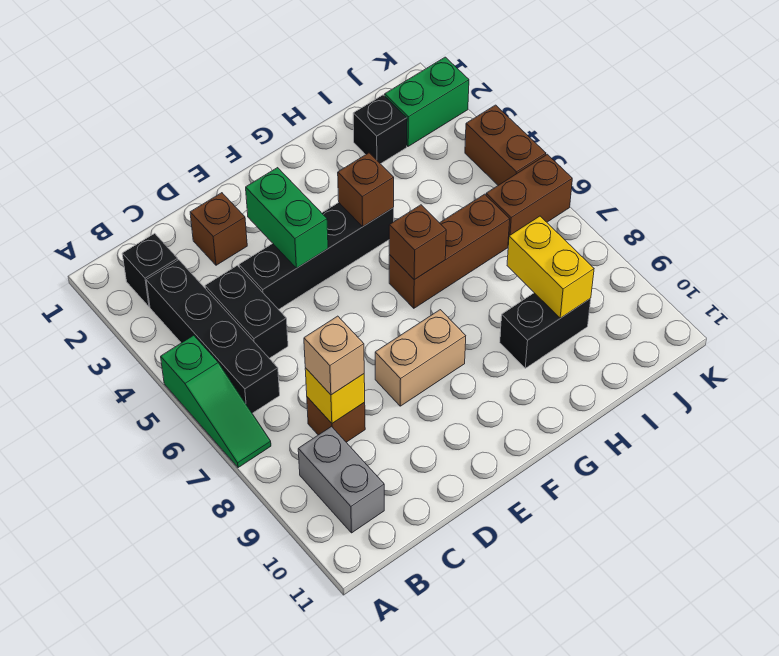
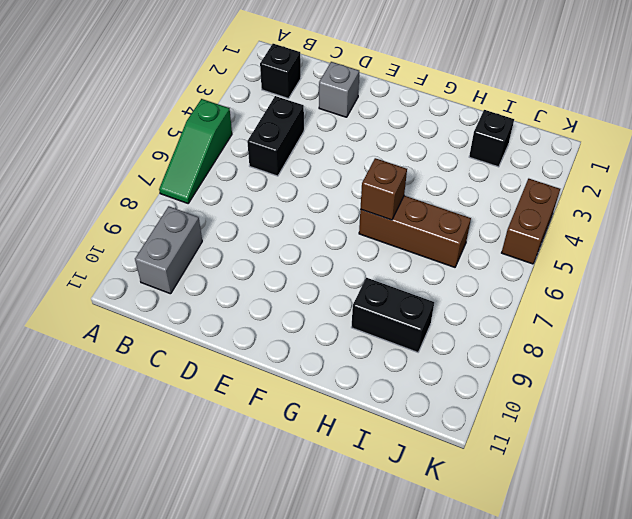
grey 1x1 brick [319,62,359,117] -> brown 1x1 brick [190,193,247,265]
none -> black 1x4 brick [146,260,280,413]
none -> brown 1x1 brick [307,397,365,442]
none -> black 1x4 brick [239,203,394,309]

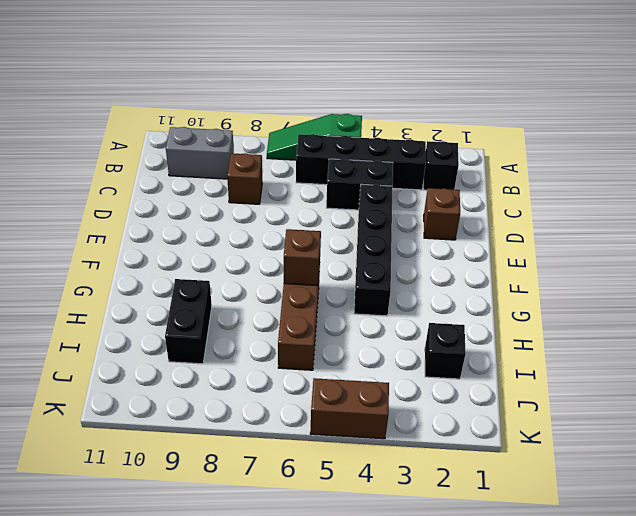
none -> tan 1x2 brick [375,310,466,406]
none -> green 1x2 brick [385,57,469,146]
none -> brown 1x2 brick [486,154,572,245]

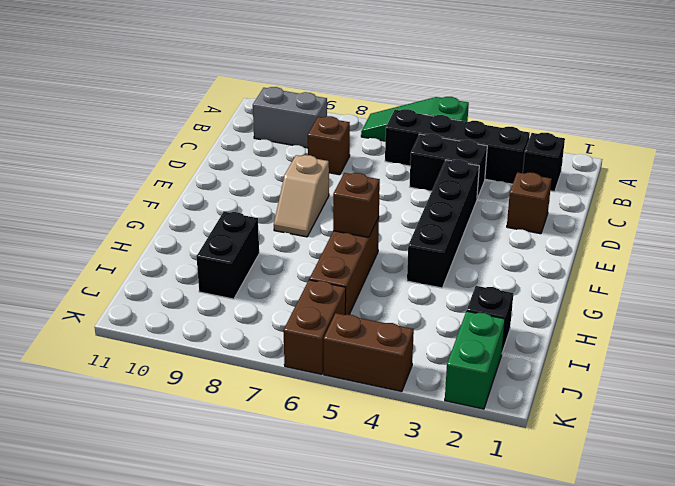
tan 1x2 slope [274,155,329,237] -> tan 1x2 brick [375,310,466,406]
none -> yellow 1x1 brick [305,368,365,423]
none -> green 1x2 brick [246,168,328,268]
none -> brown 1x1 brick [338,153,394,226]

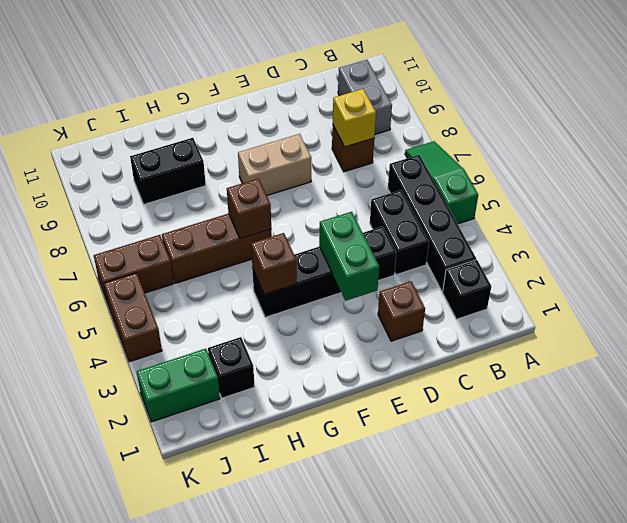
none -> yellow 1x2 brick [507,216,594,318]
none -> tan 1x1 brick [304,316,364,395]

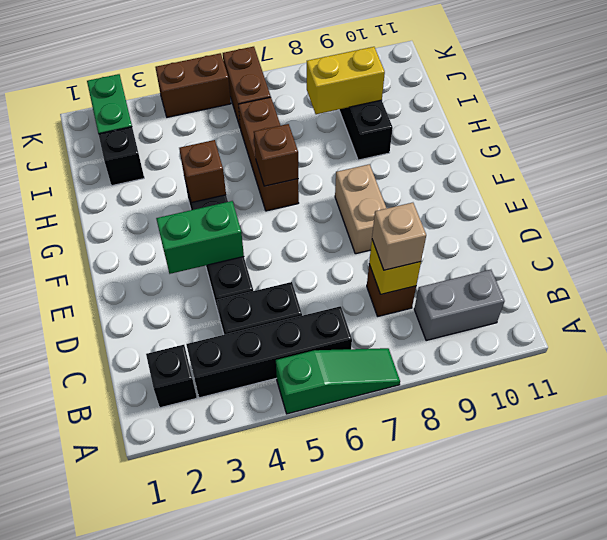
none -> brown 1x1 brick [190,193,247,265]

